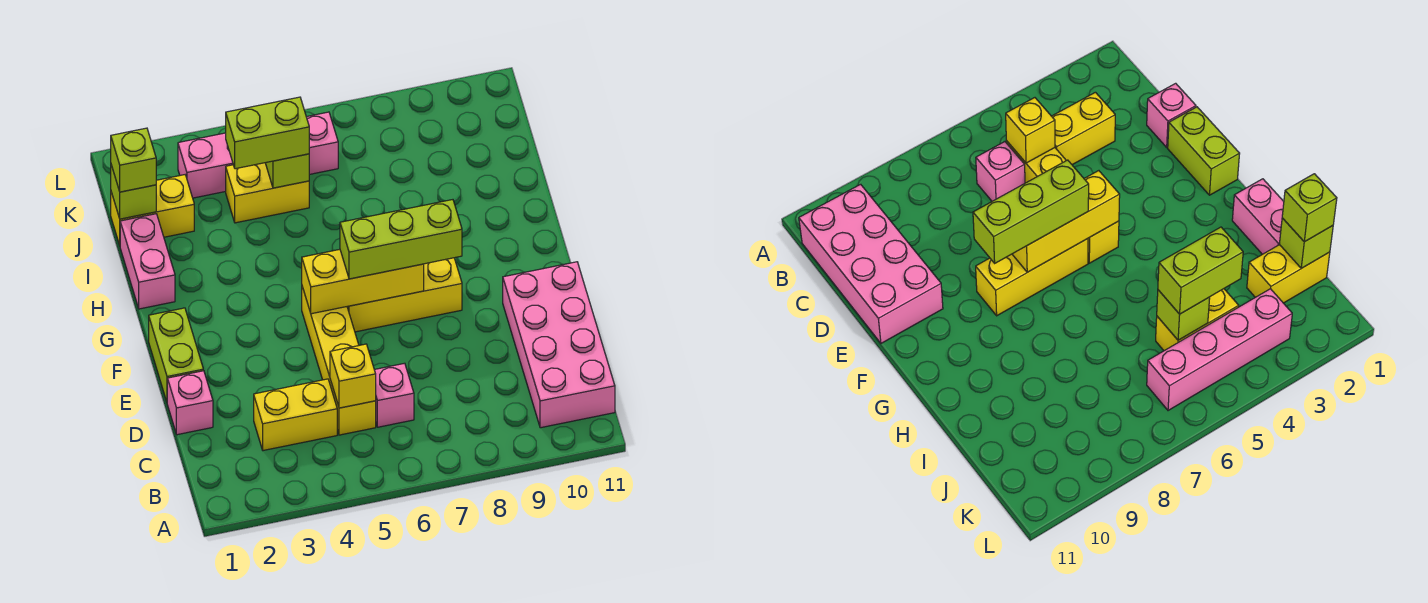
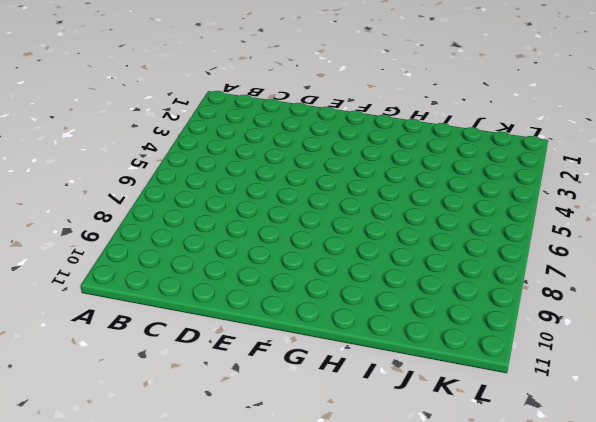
none -> pink 2x4 brick [503,262,615,428]
none -> yellow 1x2 brick [254,379,337,451]
none -> yellow 1x4 brick [302,287,376,435]

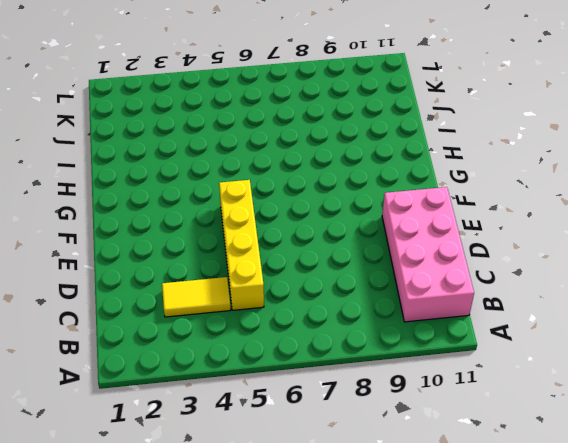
yellow 1x2 tile [162,277,231,317] -> yellow 1x2 brick [254,379,337,451]
none -> pink 1x1 brick [374,363,414,427]
none -> pink 1x1 brick [167,371,213,435]
none -> lime 1x2 brick [149,308,203,402]

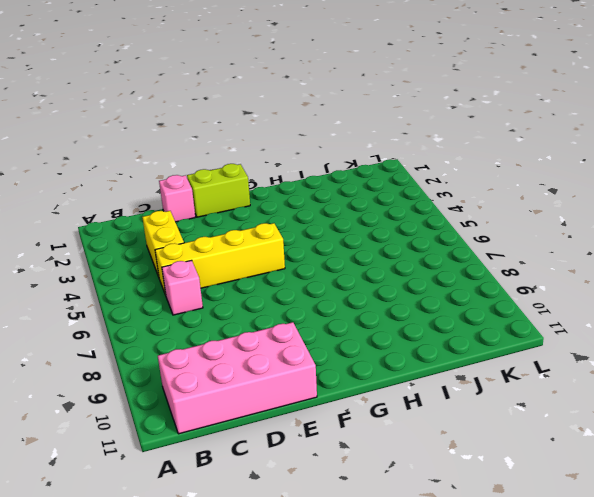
none -> yellow 1x3 brick [347,258,462,332]
none -> pink 1x2 brick [120,214,175,309]
none -> yellow 1x2 brick [111,175,194,245]

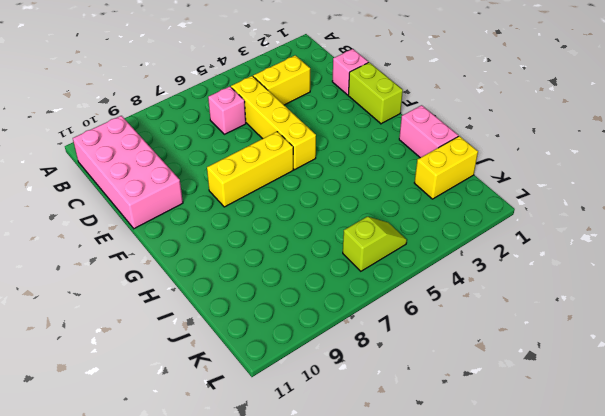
lime 1x2 slope [343,217,407,271] -> pink 1x4 brick [178,112,338,198]
none -> yellow 1x2 brick [226,163,309,223]
none -> yellow 1x1 brick [330,344,376,408]
none -> yellow 1x3 brick [302,249,424,314]

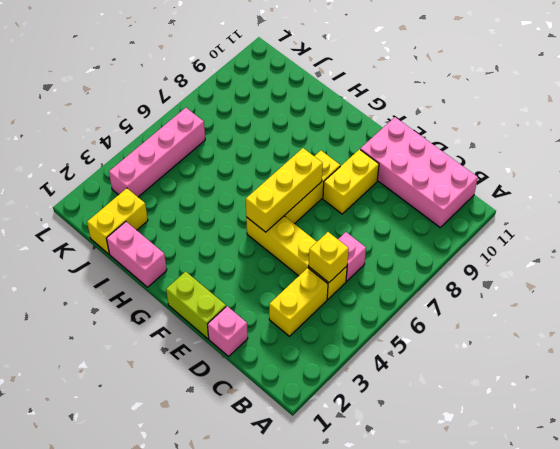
yellow 1x2 brick [323,149,379,214] -> yellow 1x2 brick moved to [226,163,309,223]
none -> lime 1x1 brick [111,165,156,219]
none -> lime 1x1 brick [266,154,309,188]
none -> lime 1x3 brick [340,200,462,279]

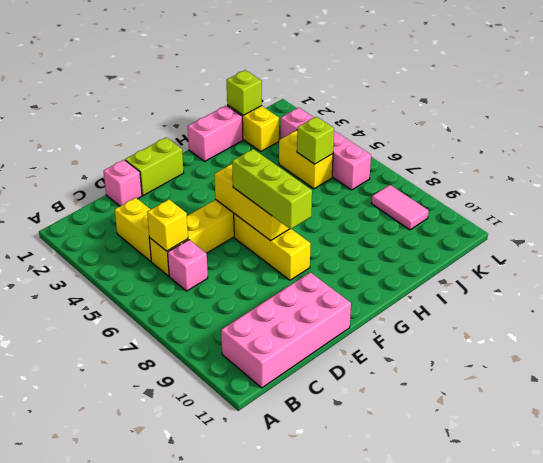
pink 1x2 tile [372,185,429,230] -> none
none -> lime 1x1 brick [111,128,156,192]
none -> lime 1x2 brick [226,97,309,169]

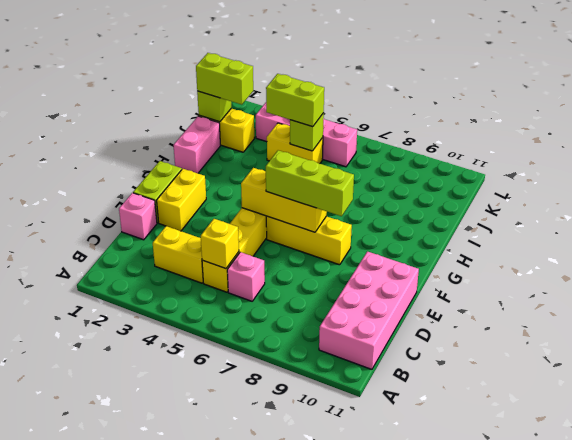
yellow 1x2 brick [157,169,206,231] -> none
lime 1x2 brick [196,53,253,105] -> lime 1x1 brick [111,128,156,192]

